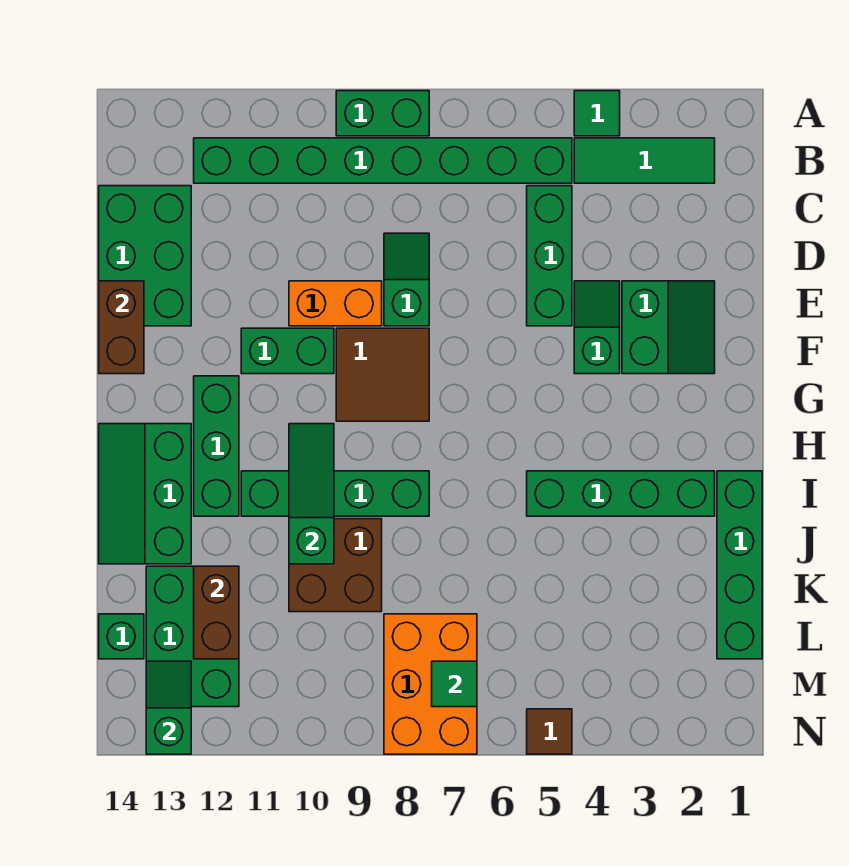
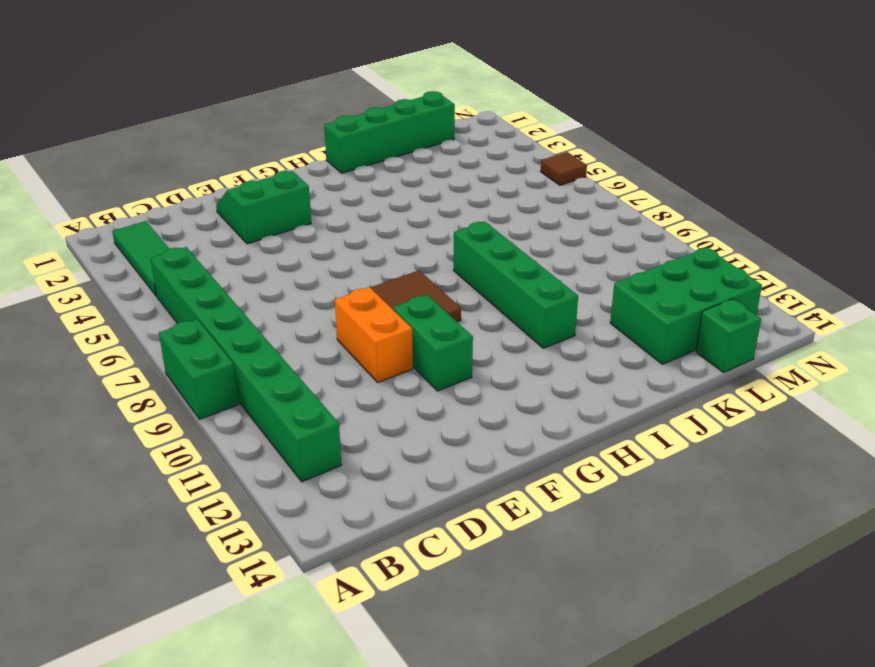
none -> green 1x1 tile [574,91,620,136]
none -> green 1x3 brick [527,186,572,326]
none -> green 2x3 brick [99,186,191,326]

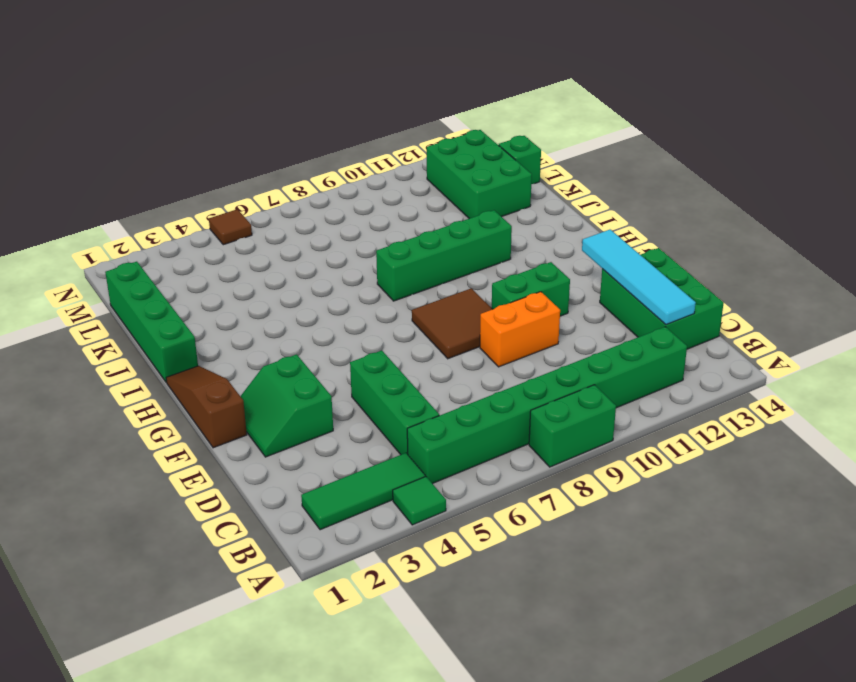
cyan 1x4 tile [582,230,696,325] -> none
brown 1x3 slope [166,366,247,448] -> none
none -> green 1x2 slope [384,233,429,326]
none -> green 1x2 slope [574,281,620,374]
none -> green 1x3 brick [194,376,239,516]

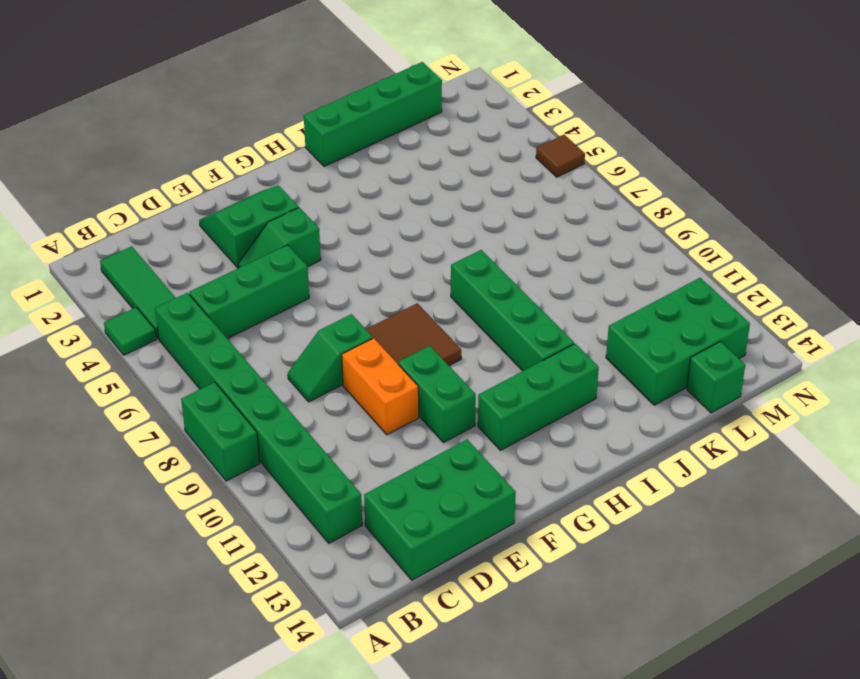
none -> green 2x3 slope [99,424,191,564]
none -> green 1x4 brick [527,471,715,516]
none -> brown 2x2 brick [289,519,382,612]

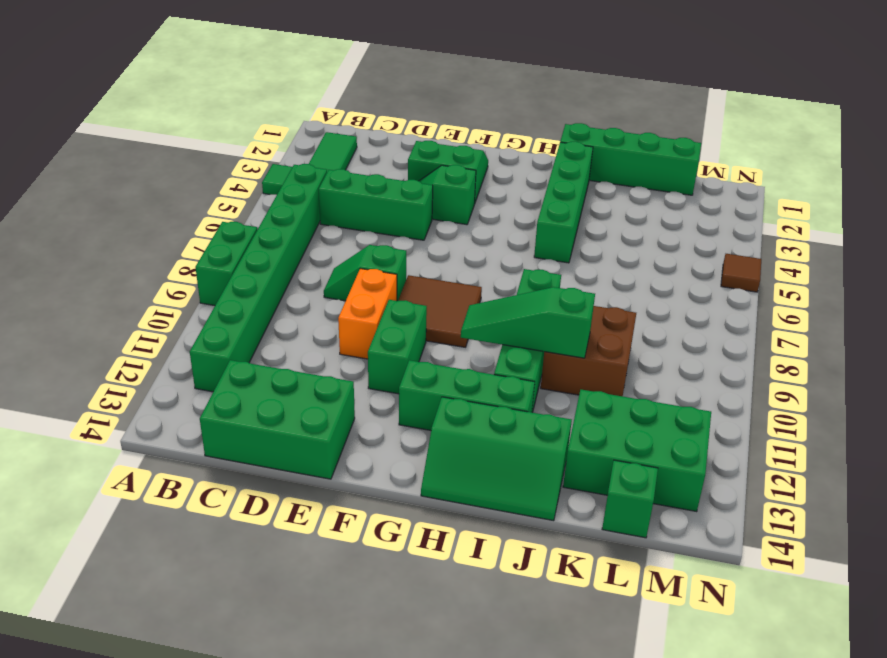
none -> orange 2x3 brick [384,614,477,754]
none -> brown 1x2 brick [99,281,144,374]
none -> brown 1x2 brick [194,566,239,659]

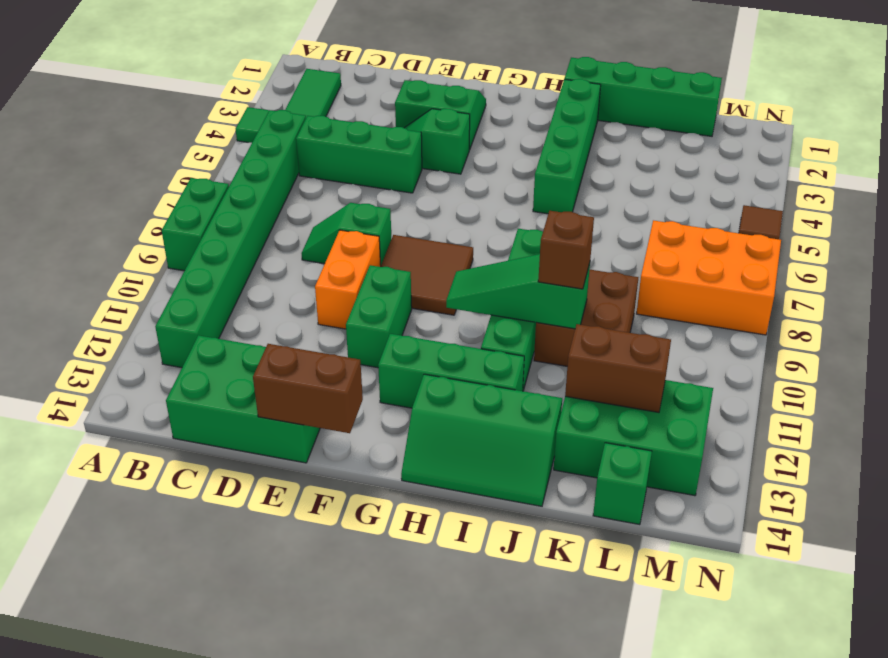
brown 1x1 brick [538,211,594,289] -> none
none -> green 1x1 tile [432,661,477,707]
none -> green 1x2 slope [146,661,191,754]

